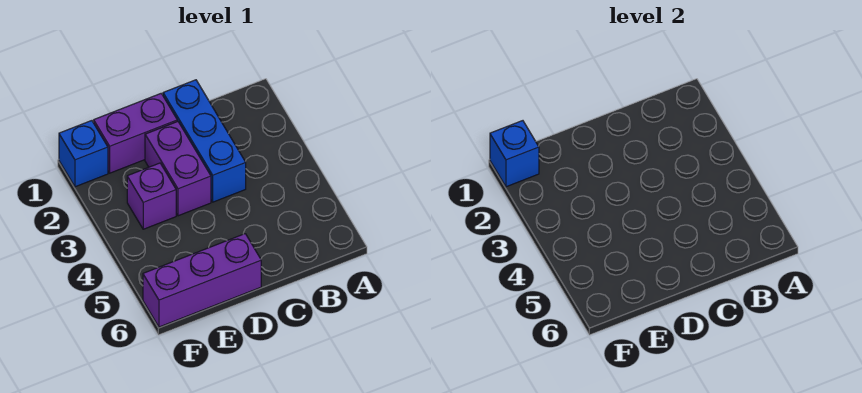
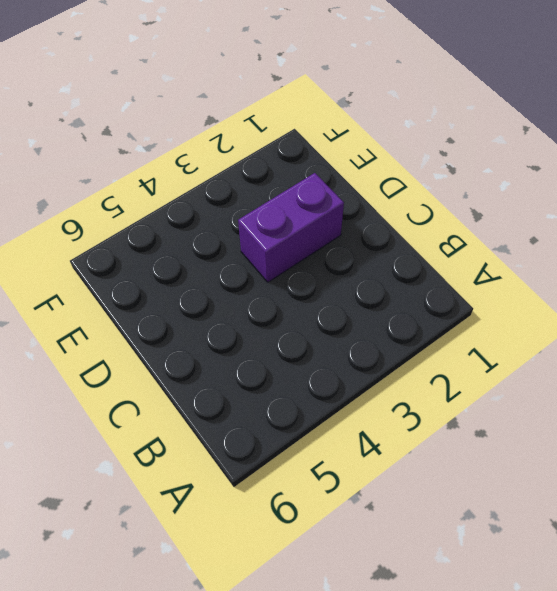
none -> blue 1x3 brick [163,80,246,202]
none -> purple 1x2 brick [94,94,177,173]

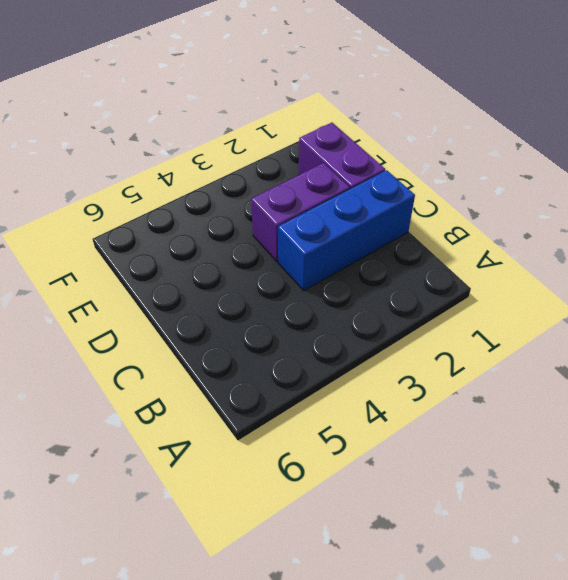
none -> purple 1x3 brick [143,234,261,327]
none -> purple 1x1 brick [127,163,176,229]

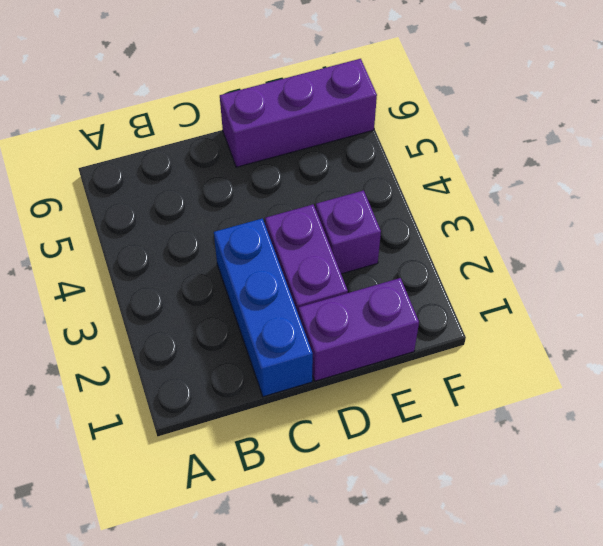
none -> blue 1x1 brick [59,121,108,187]
none -> blue 1x1 brick [490,121,539,187]

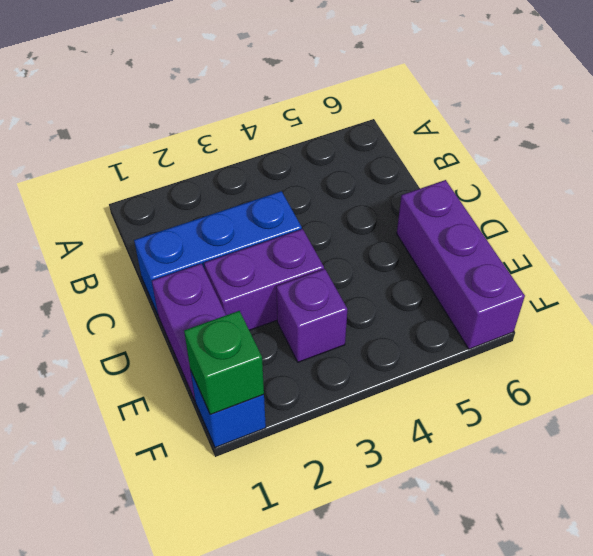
green 1x1 brick [184,311,264,415] -> blue 1x1 brick [490,121,539,187]

